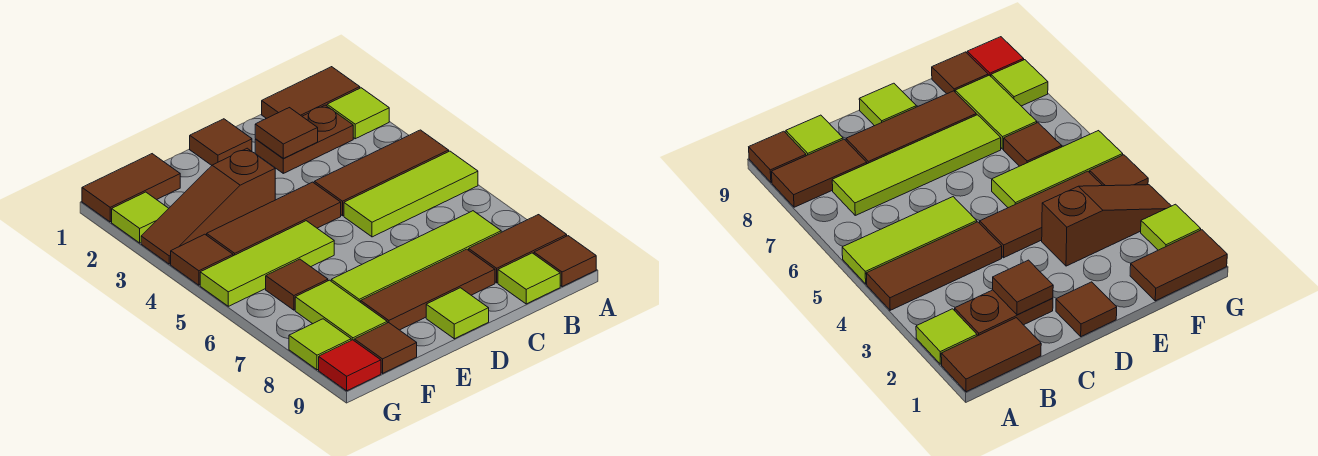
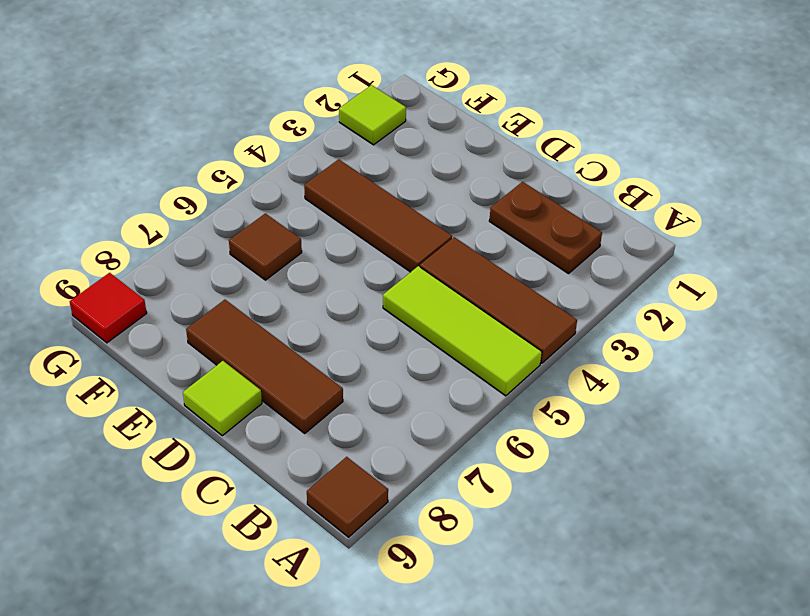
none -> brown 1x2 tile [262,67,360,119]
none -> lime 1x1 tile [327,88,389,139]
none -> brown 1x2 tile [469,215,567,283]

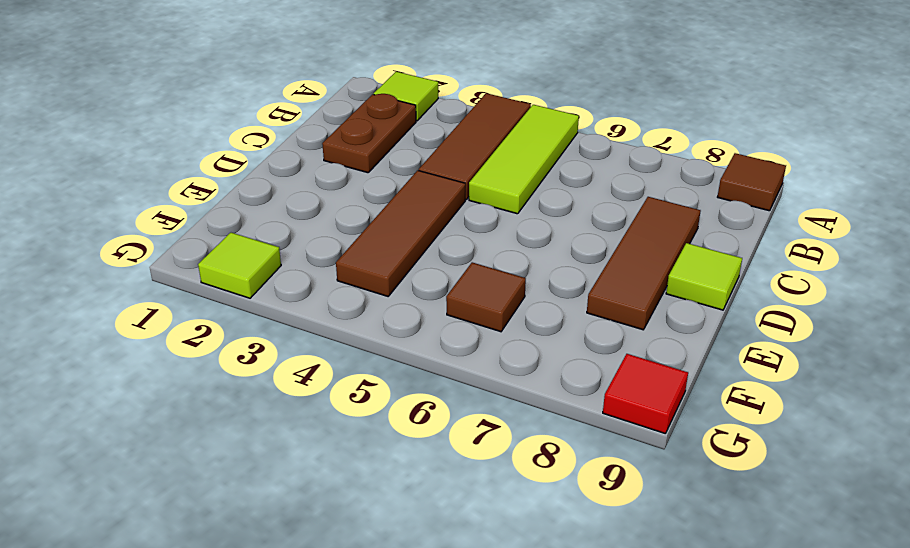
none -> brown 1x2 tile [262,67,360,119]
none -> brown 1x2 tile [469,215,567,283]
none -> lime 1x4 tile [331,211,501,302]

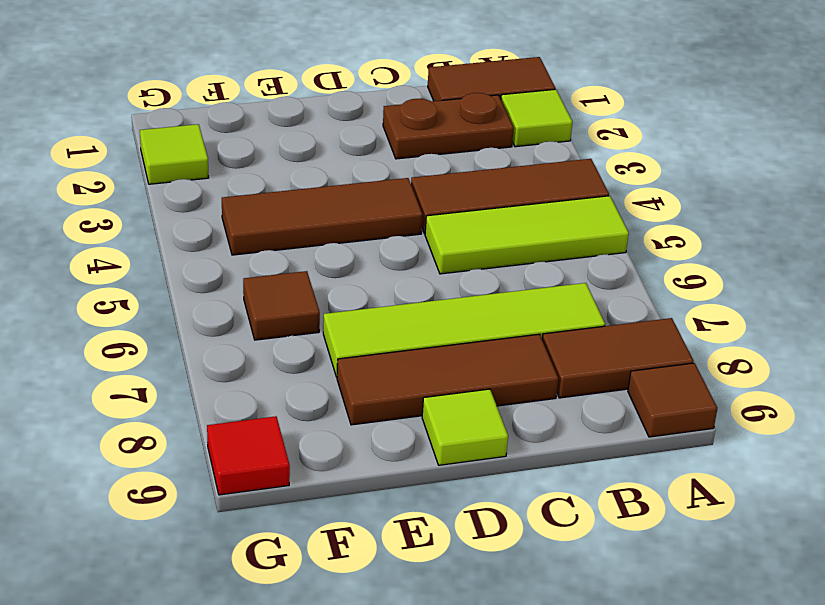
none -> lime 1x1 tile [498,253,560,304]
none -> brown 1x1 tile [190,119,252,165]
none -> brown 1x3 slope [141,148,275,264]

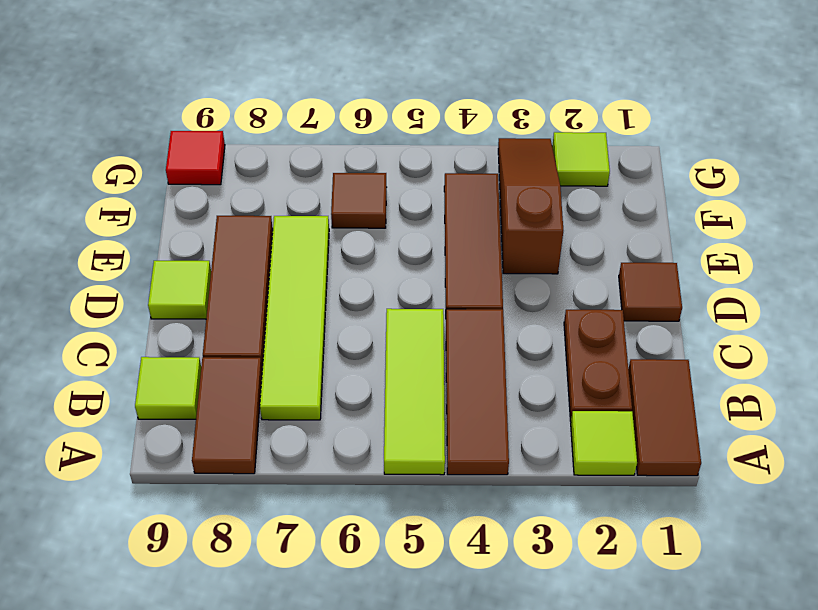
none -> brown 1x1 tile [534,236,596,287]
none -> lime 1x3 tile [200,221,334,306]
none -> brown 1x2 tile [82,154,180,222]

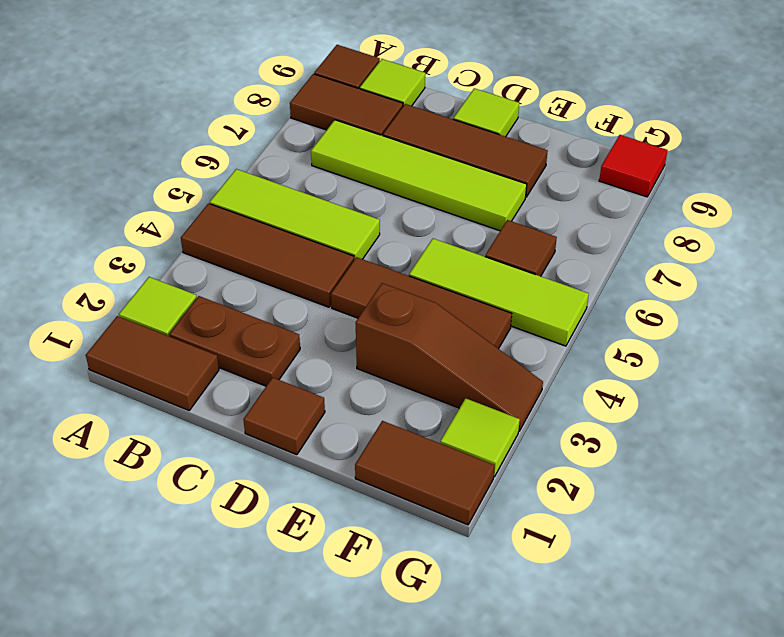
none -> lime 1x2 tile [295,280,387,340]
none -> brown 1x1 tile [354,323,417,373]
none -> brown 1x1 tile [171,234,233,285]

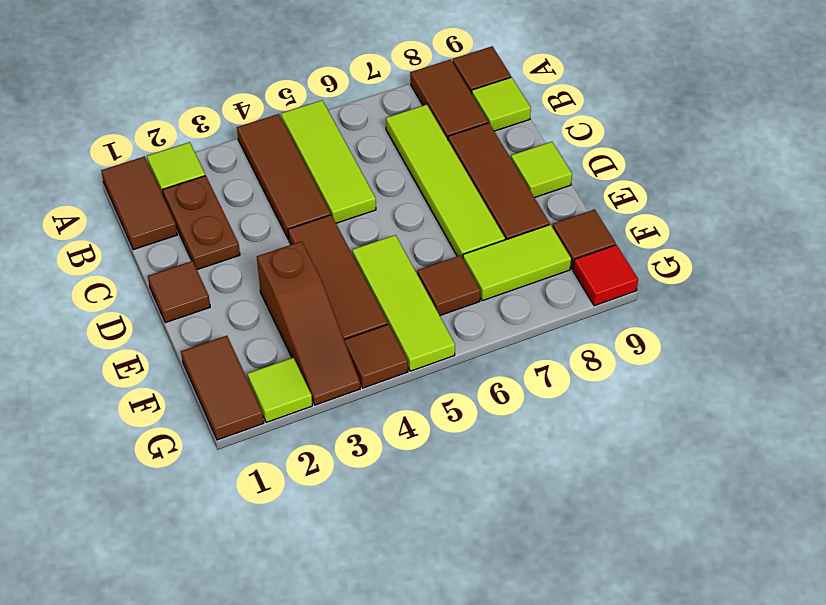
none -> lime 1x1 tile [289,319,351,370]
none -> brown 1x1 tile [255,108,318,158]

